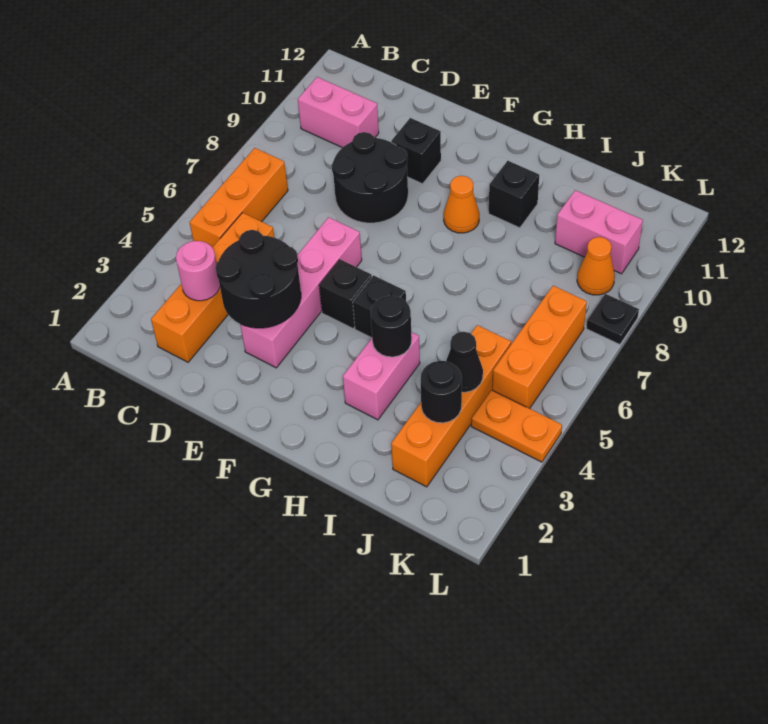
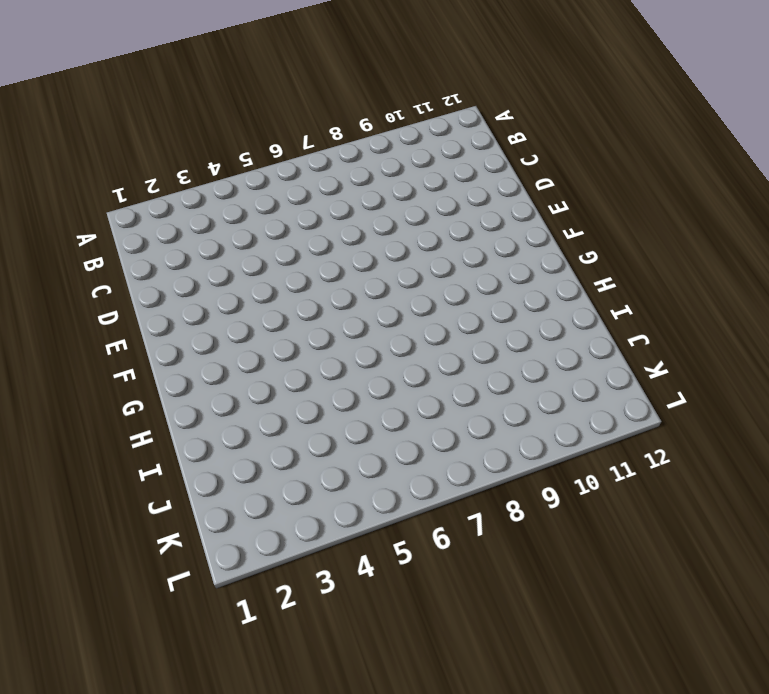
none -> orange 1x3 brick [190,148,288,247]
none -> pink 1x2 brick [298,77,379,148]
none -> orange 1x4 brick [151,213,274,362]

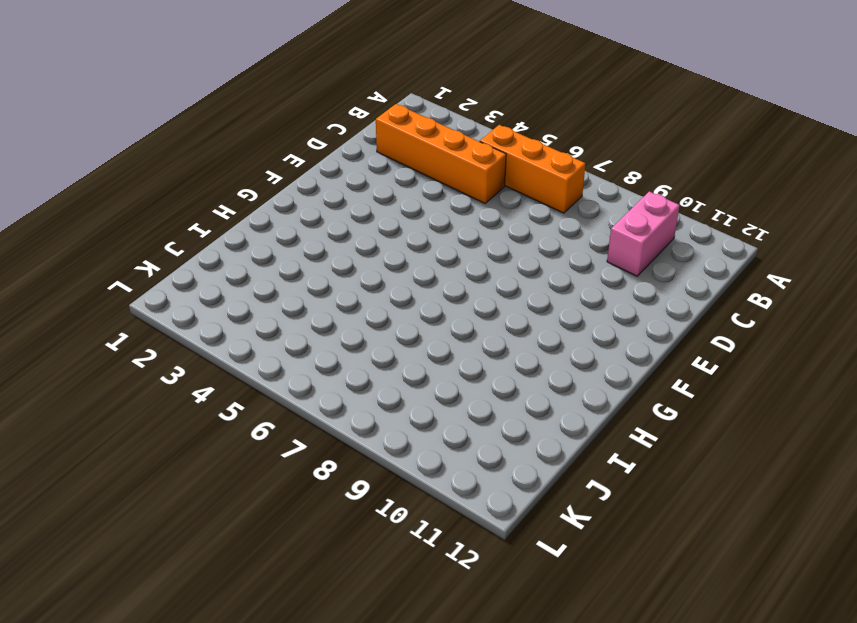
none -> black 2x2 round brick [332,132,408,223]
none -> pink 1x4 brick [240,217,362,368]
none -> black 1x1 brick [391,118,441,184]

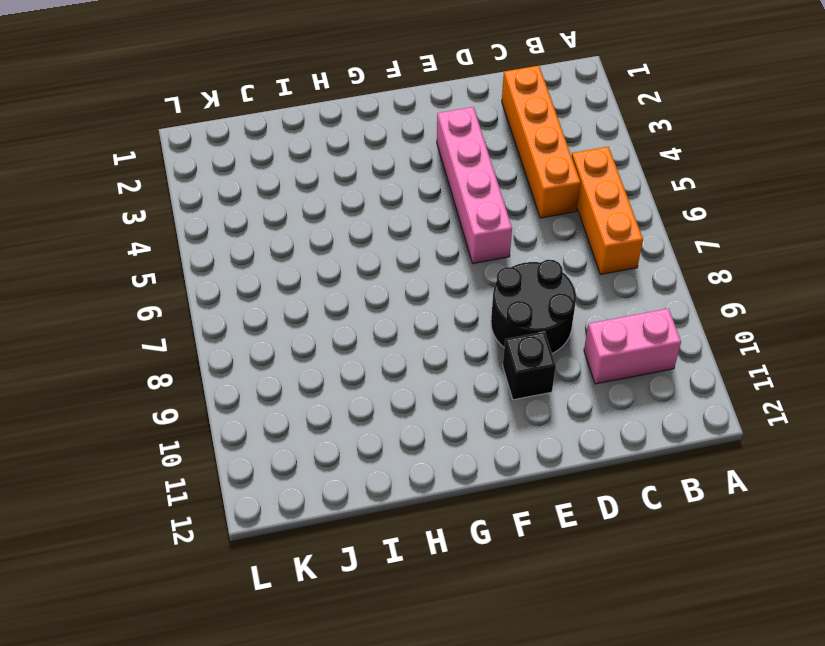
none -> black 1x1 brick [319,260,372,328]
none -> black 1x1 brick [353,275,406,338]
none -> orange 1x1 cone [444,176,479,233]

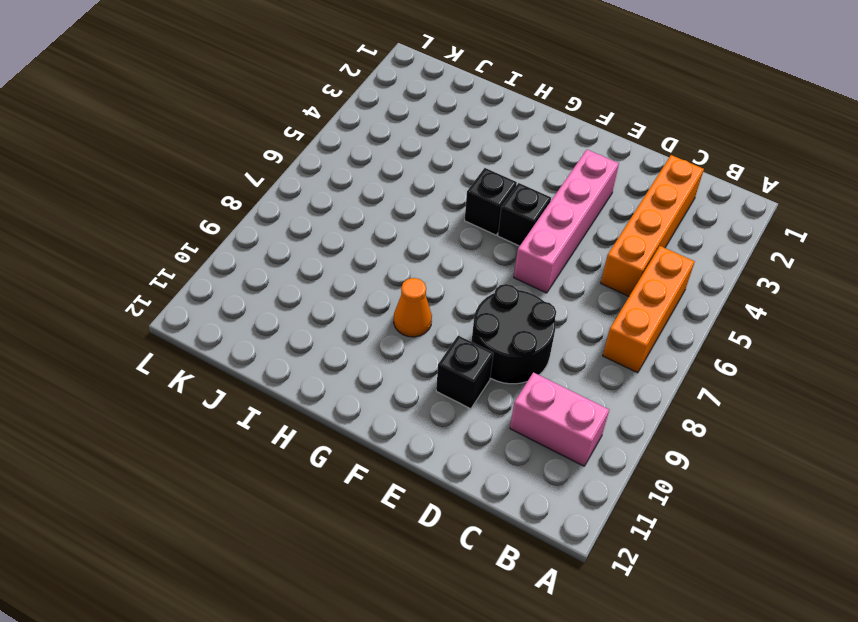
none -> pink 1x2 brick [343,332,420,420]
none -> black 1x1 brick [489,161,539,228]
none -> orange 1x4 brick [391,325,511,487]

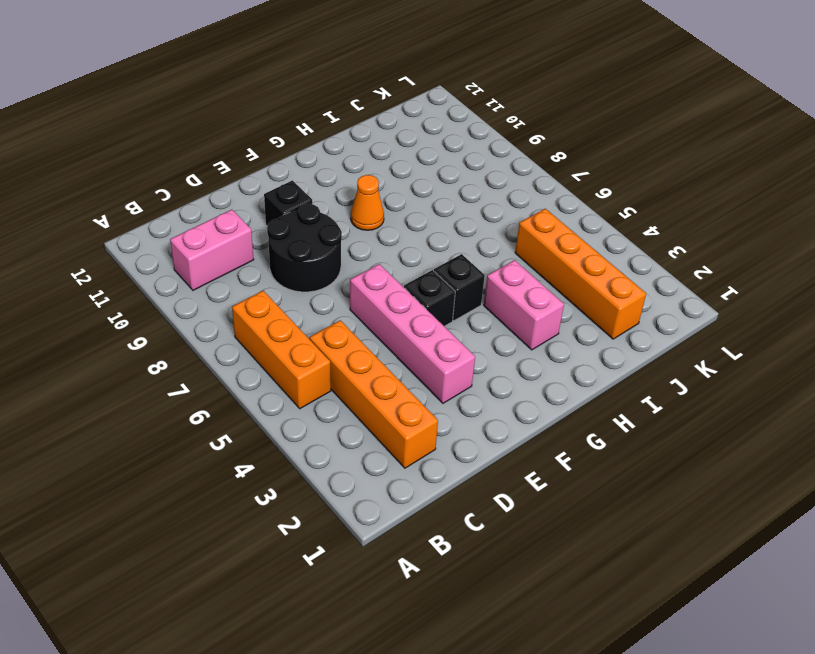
none -> black 1x1 brick [489,161,539,228]
none -> pink 1x2 brick [555,190,643,274]
none -> orange 1x2 plate [471,390,562,462]

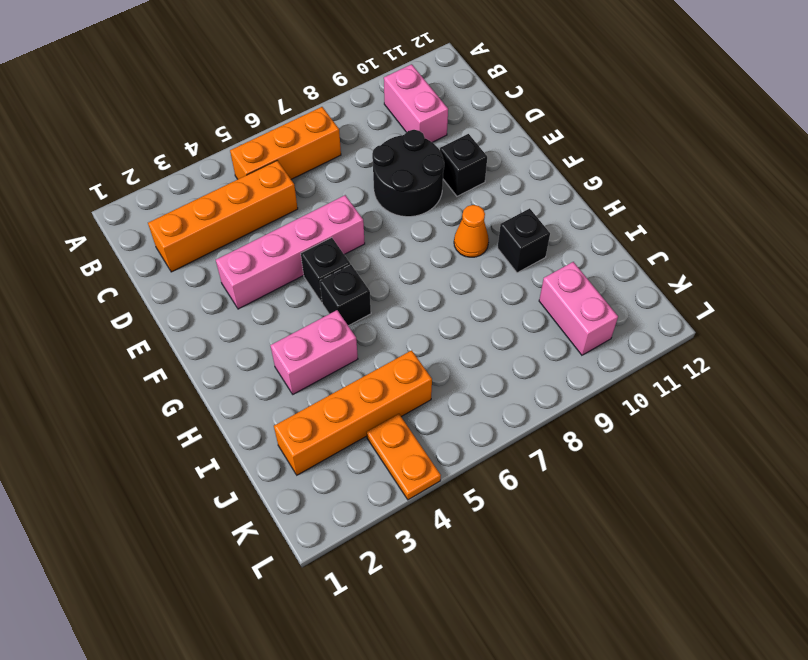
none -> orange 1x3 brick [492,286,587,409]
none -> orange 1x1 cone [577,237,615,295]
none -> black 1x1 plate [586,294,639,344]

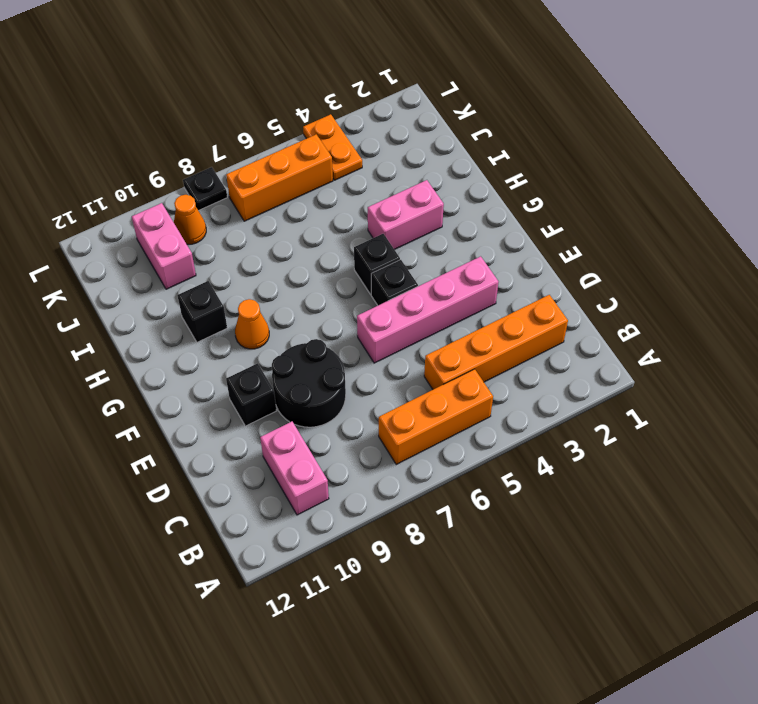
none -> orange 1x4 brick [391,325,511,487]
none -> pink 1x1 round brick [176,241,220,301]
none -> black 2x2 round brick [215,230,301,328]

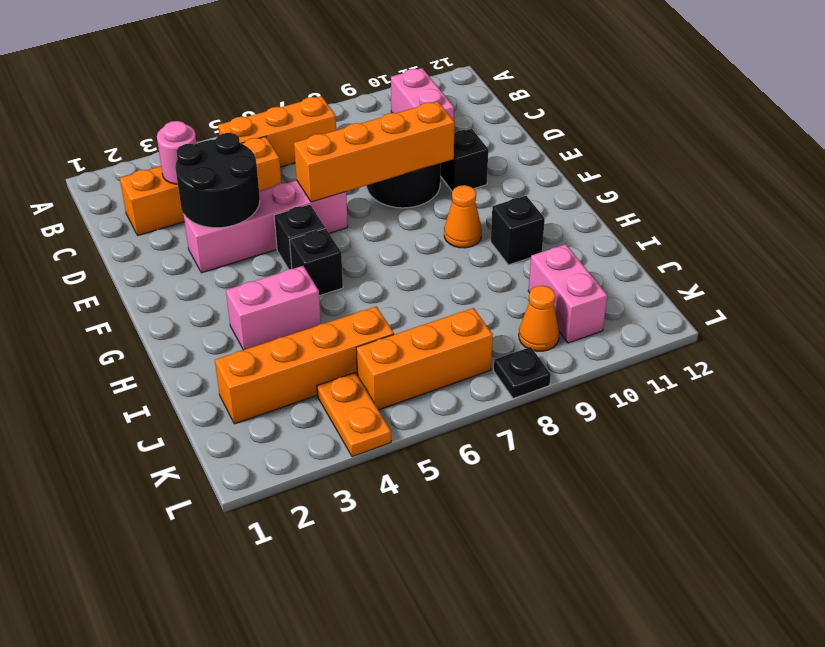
orange 1x4 brick [294,101,455,202] -> none
none -> black 1x1 round brick [371,296,412,357]
none -> black 1x1 round brick [421,361,462,423]
none -> black 1x1 cone [446,332,483,392]

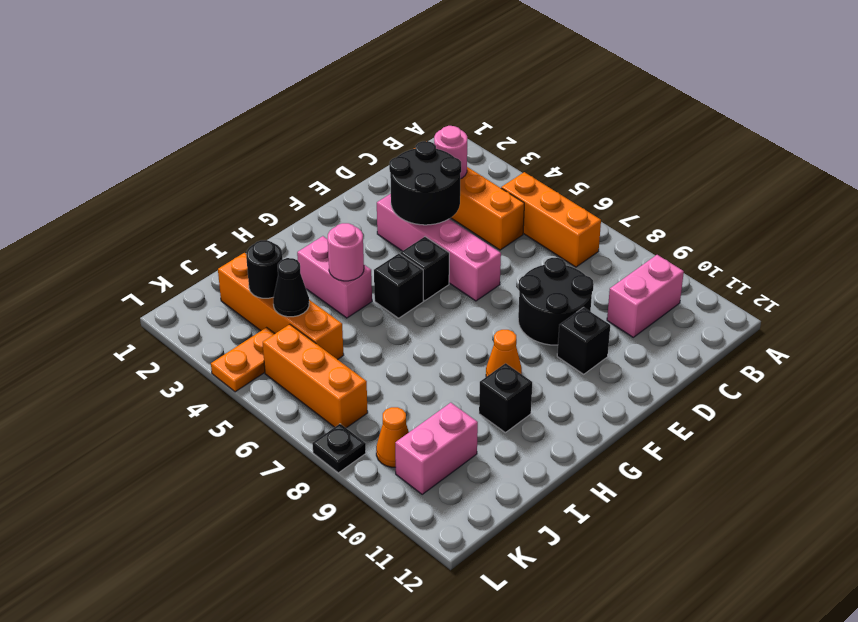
pink 1x1 round brick [328,223,364,281] -> black 1x1 round brick [371,296,412,357]

